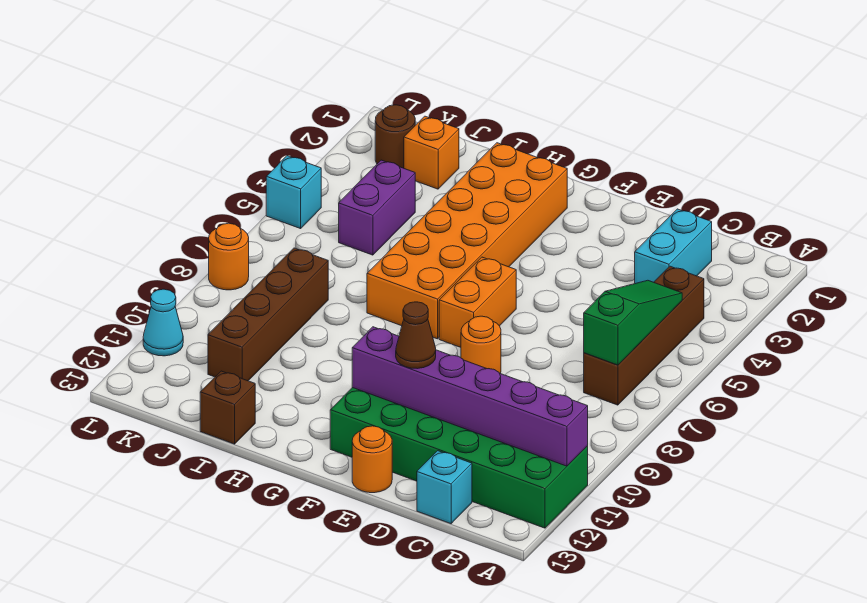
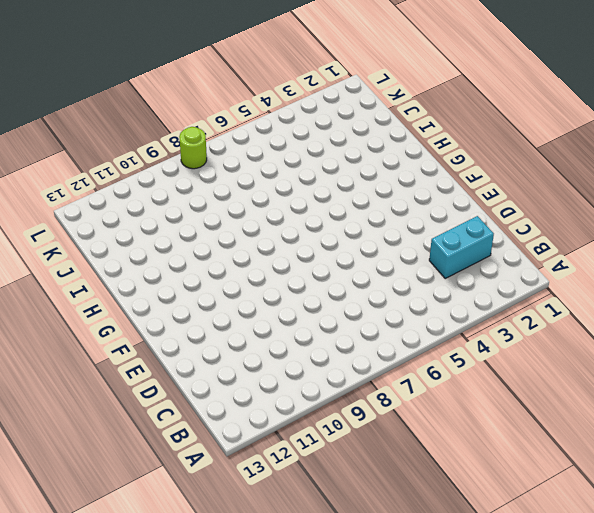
lime 1x1 round brick [179,127,207,169] -> orange 1x1 round brick [209,223,249,290]
none -> green 2x6 brick [330,387,588,528]
none -> brown 1x4 brick [584,266,704,405]
none -> cyan 1x1 brick [417,451,472,524]

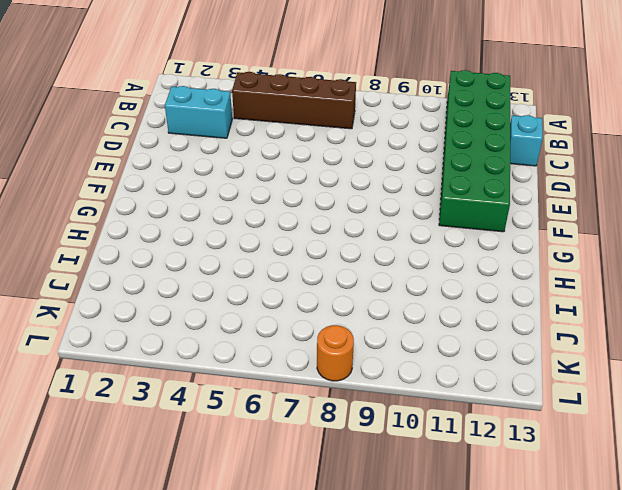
none -> orange 1x1 round brick [461,316,501,373]
none -> orange 1x1 round brick [352,426,392,493]
none -> orange 1x2 brick [439,257,516,347]

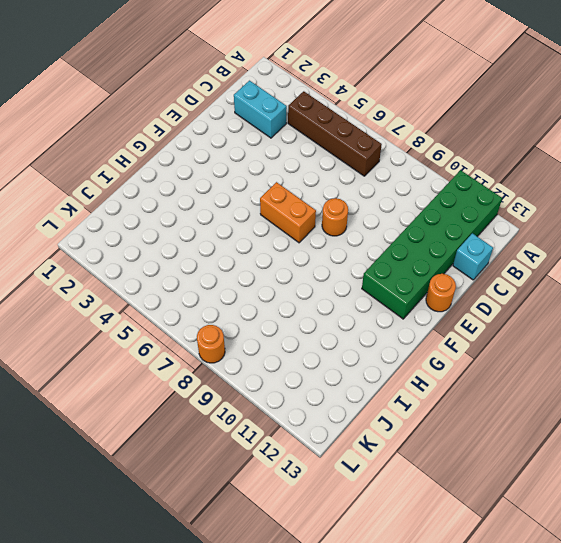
none -> orange 2x6 brick [367,143,567,339]
none -> brown 1x1 brick [200,371,255,444]
none -> orange 1x1 brick [404,116,459,189]

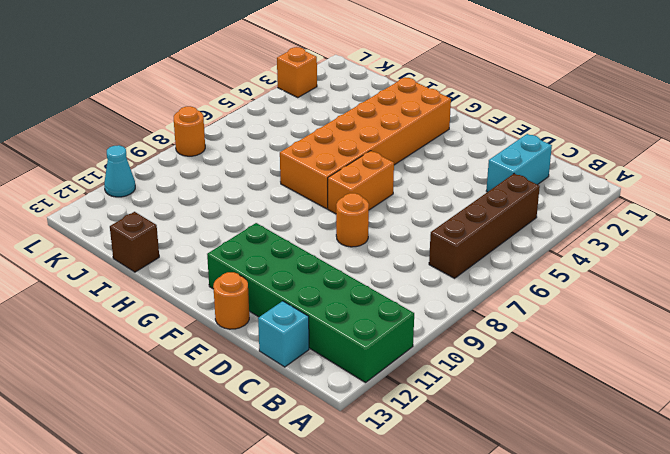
orange 1x1 brick [277,47,317,98] -> orange 1x1 brick moved to [404,116,459,189]
none -> purple 1x2 brick [339,160,415,255]
none -> brown 1x4 brick [208,248,328,381]
none -> brown 1x1 round brick [375,105,415,168]

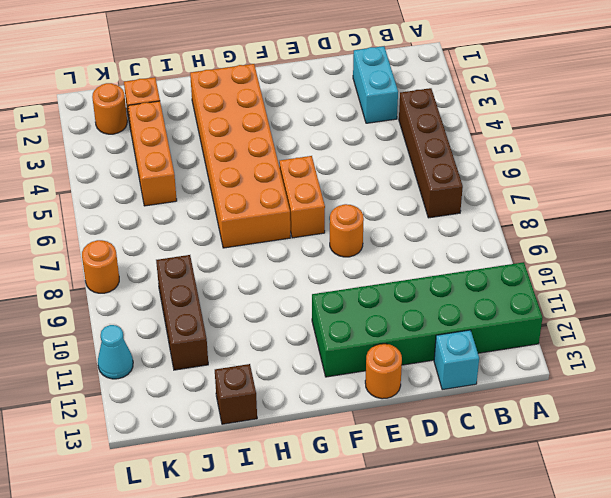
orange 1x3 brick [128,101,177,206] -> purple 1x2 brick [339,160,415,255]
brown 1x3 brick [156,255,208,370] -> brown 1x4 brick [208,248,328,381]
orange 1x1 round brick [92,83,127,134] -> brown 1x1 round brick [375,105,415,168]
none -> cyan 1x1 brick [266,156,321,229]
none -> purple 1x6 brick [352,327,588,466]
none -> green 1x3 slope [584,280,682,365]

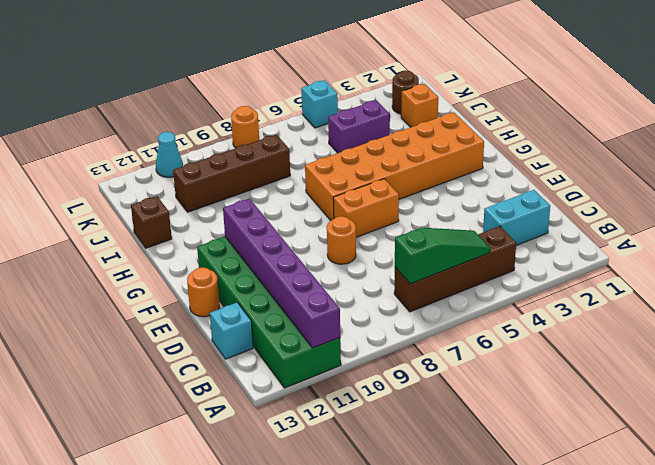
none -> brown 1x1 cone [396,302,436,369]

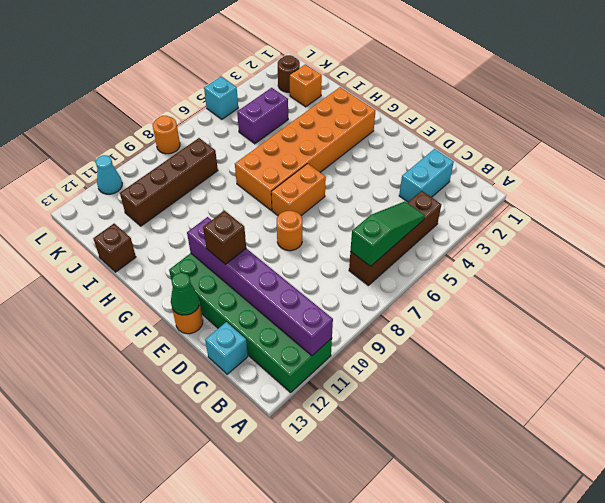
brown 1x1 brick [203,211,246,264] -> brown 1x1 cone [396,302,436,369]
green 1x1 cone [171,273,199,315] -> none

